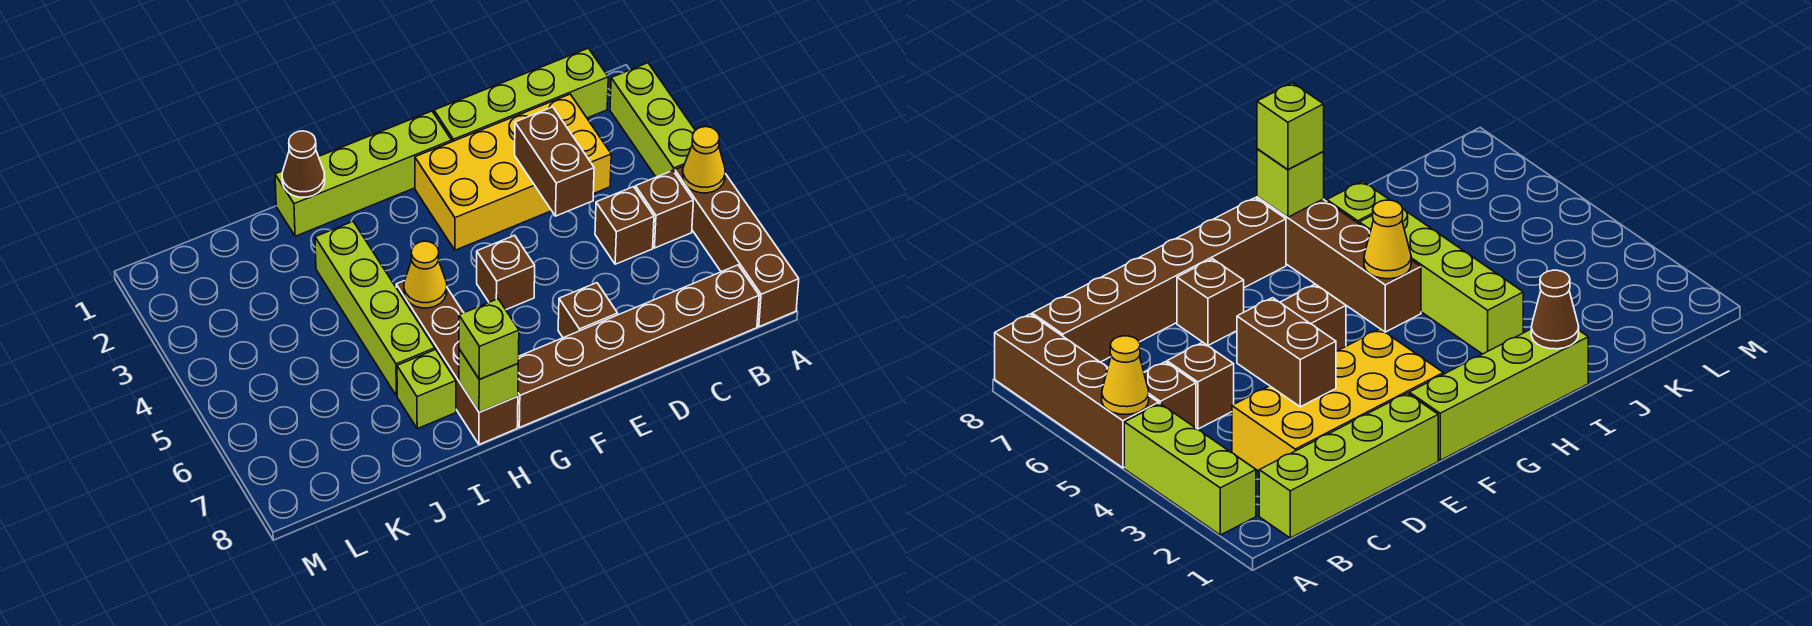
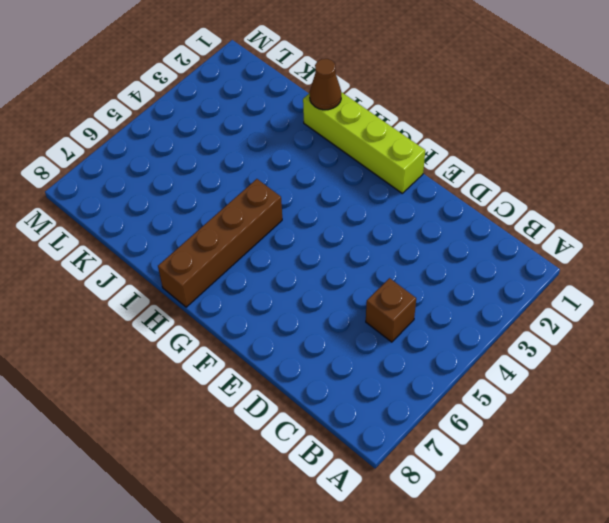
none -> lime 1x3 brick [610,63,695,177]
none -> brown 1x4 brick [675,166,799,327]
none -> lime 1x4 brick [434,48,608,142]

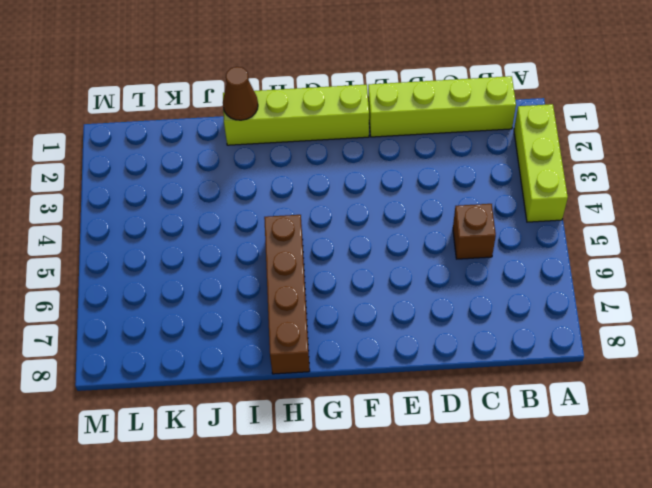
none -> brown 1x4 brick [675,166,799,327]
none -> brown 1x1 brick [635,171,693,248]
none -> brown 1x6 brick [518,265,759,428]

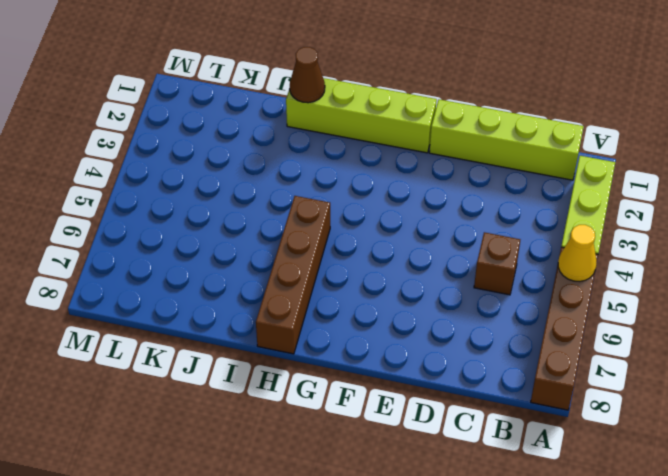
none -> brown 1x1 brick [635,171,693,248]
none -> brown 1x6 brick [518,265,759,428]
none -> yellow 2x4 brick [415,94,611,250]

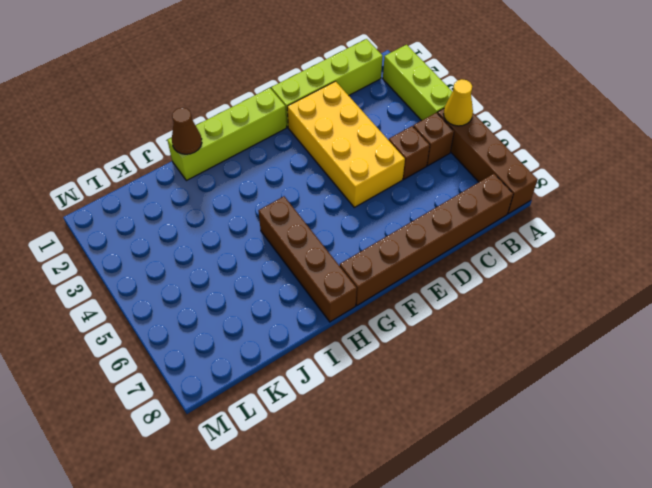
yellow 2x4 brick [287,81,405,207] -> yellow 2x4 brick turned to [415,94,611,250]
none -> brown 1x1 brick [558,283,618,338]
none -> brown 1x1 brick [477,235,535,310]
none -> lime 1x4 brick [315,222,435,396]

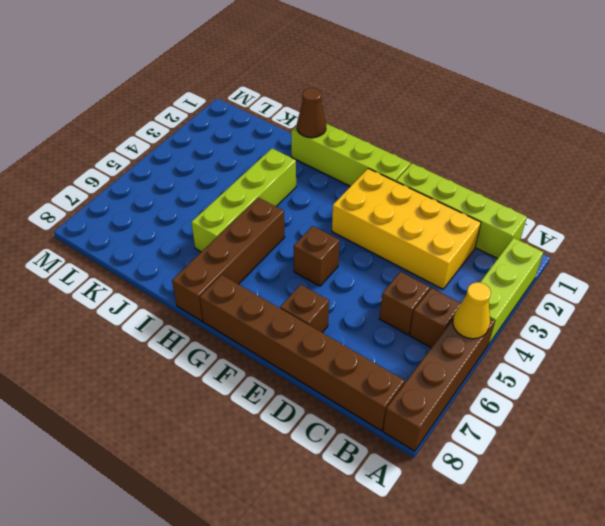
none -> lime 1x1 brick [397,350,456,429]
none -> brown 1x2 brick [515,107,594,216]
none -> yellow 1x1 cone [404,241,447,308]

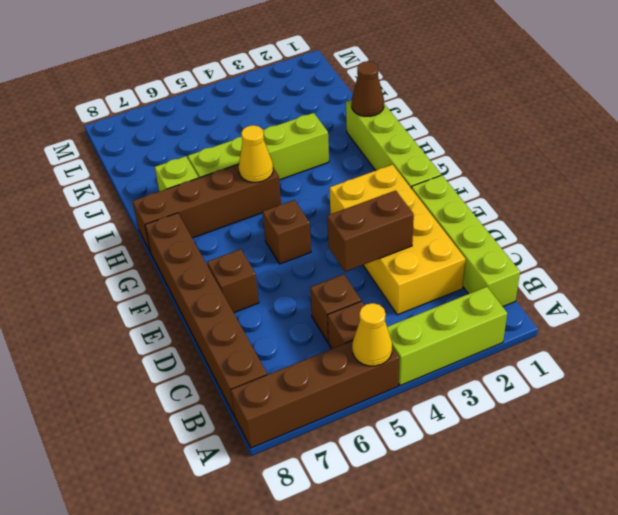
none -> lime 1x1 brick [459,349,518,412]
none -> lime 1x1 brick [459,299,519,379]

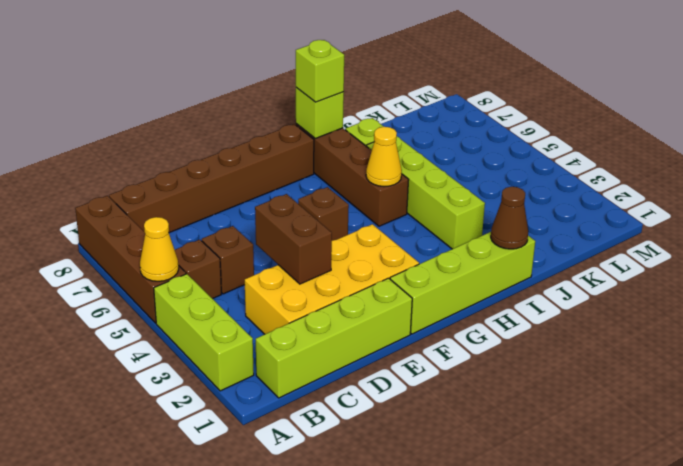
none -> brown 1x1 brick [558,283,618,338]

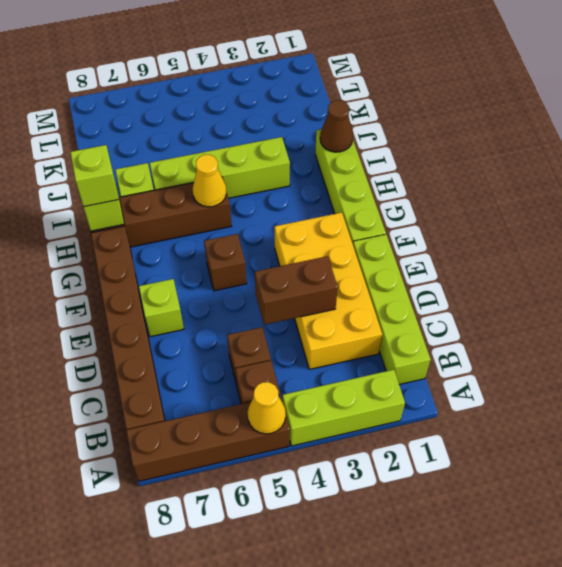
lime 1x1 brick [139,279,184,337] -> brown 1x1 brick [558,283,618,338]

